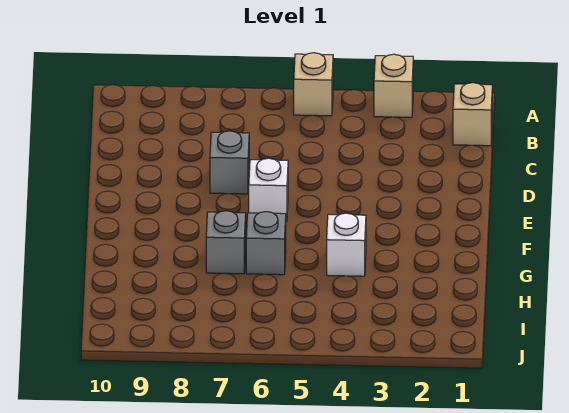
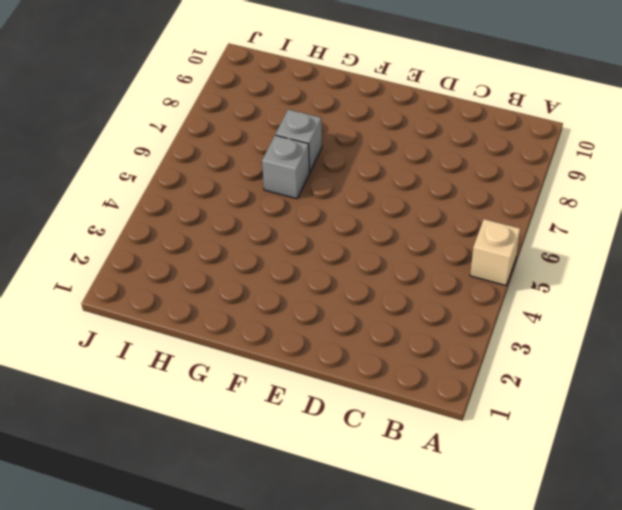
none -> tan 1x1 brick [374,54,413,117]
none -> tan 1x1 brick [453,83,492,146]

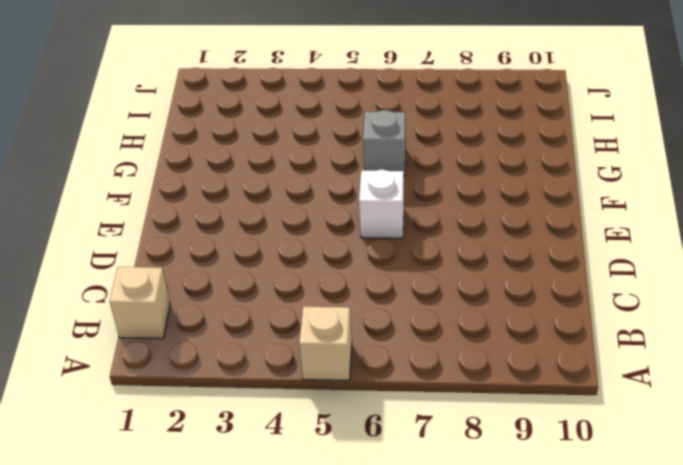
none -> tan 1x1 brick [374,54,413,117]
none -> grey 1x1 brick [210,131,249,194]

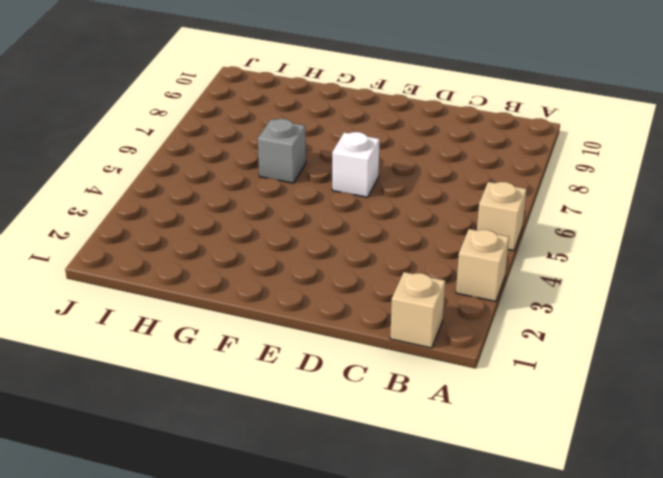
none -> grey 1x1 brick [210,131,249,194]
none -> white 1x1 brick [327,213,366,276]

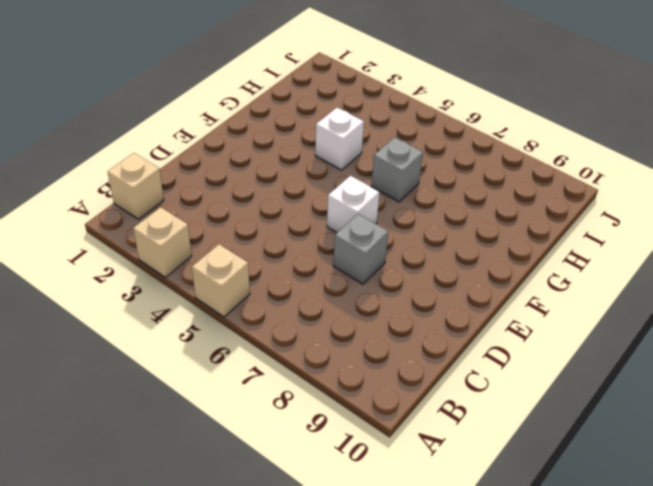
none -> grey 1x1 brick [206,211,246,274]

